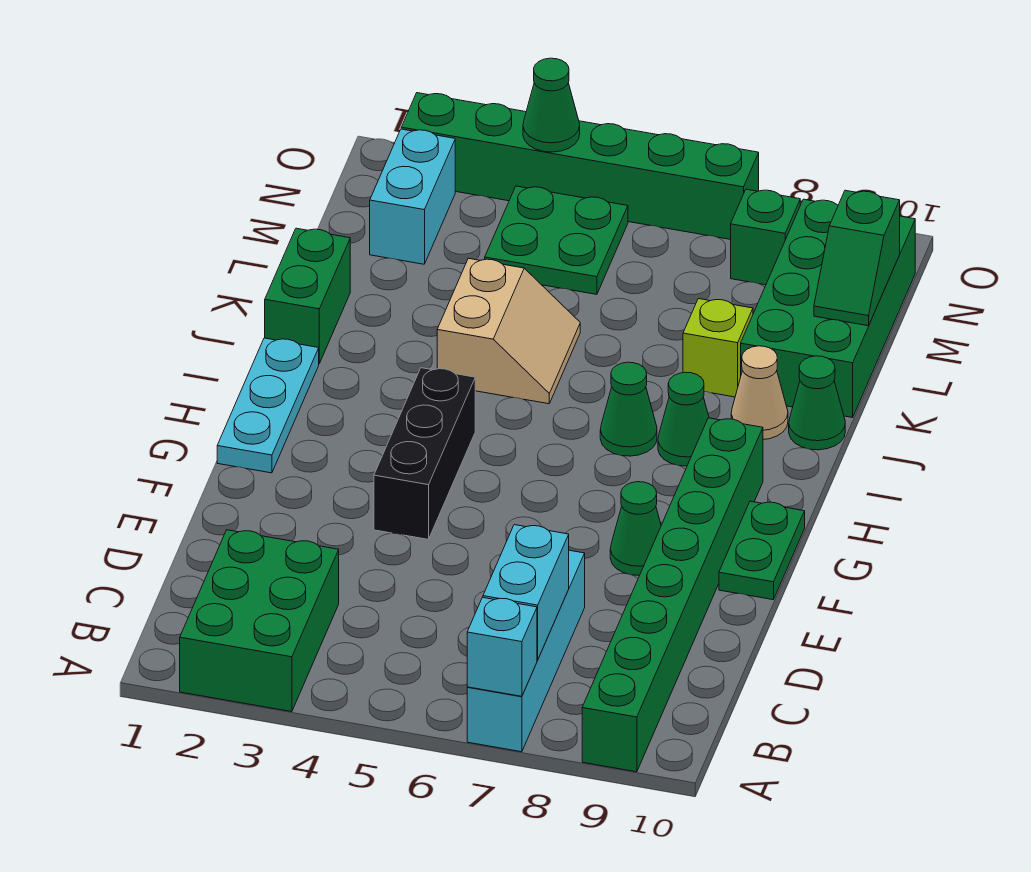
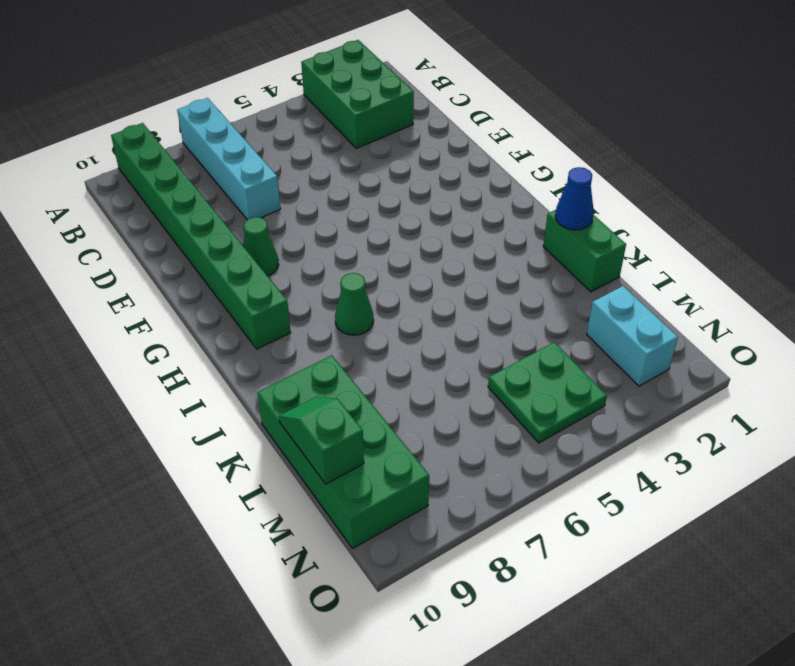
blue 1x1 cone [555,167,594,230] -> none
none -> black 1x3 brick [374,368,475,539]
none -> green 1x2 plate [719,501,805,600]
none -> cyan 1x3 plate [217,338,319,473]

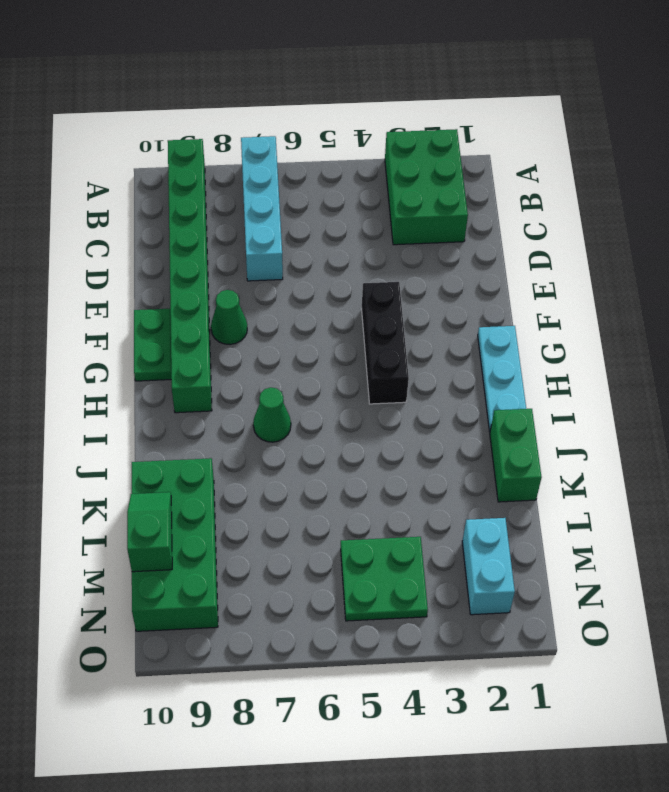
none -> green 1x1 cone [658,372,709,466]
none -> tan 2x2 slope [437,258,580,404]
none -> tan 1x1 cone [731,346,788,440]

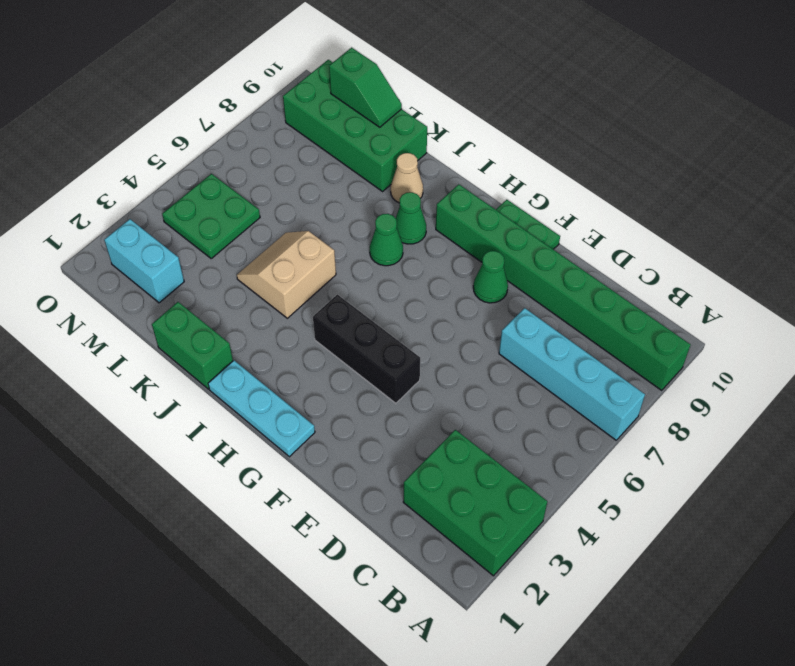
tan 2x2 slope [237,231,336,318] -> tan 2x2 slope turned to [437,258,580,404]
none -> green 1x1 cone [789,356,845,450]
none -> lime 1x1 brick [683,299,753,397]
none -> green 1x1 brick [731,189,800,285]

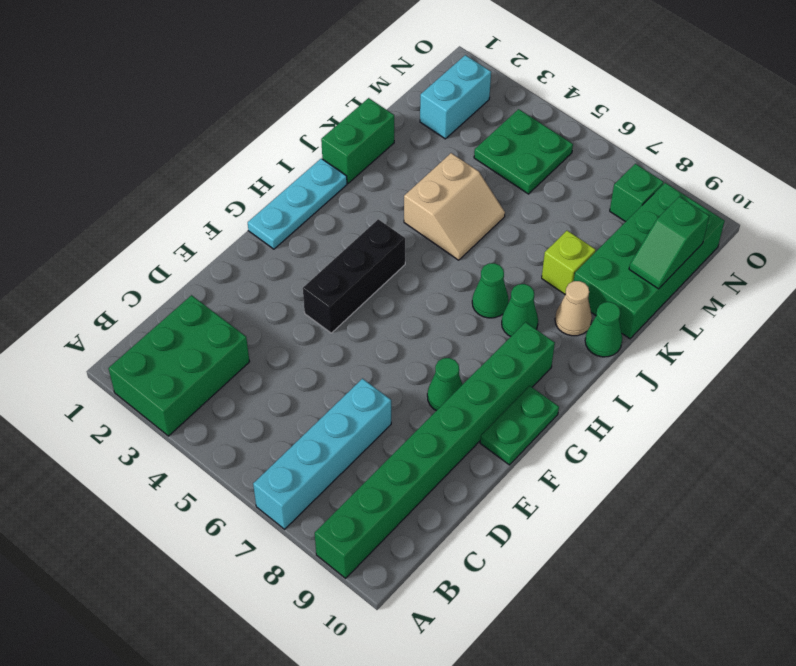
none -> green 1x6 brick [401,93,759,239]
none -> cyan 1x1 brick [467,598,537,696]
none -> cyan 1x2 brick [483,525,569,660]

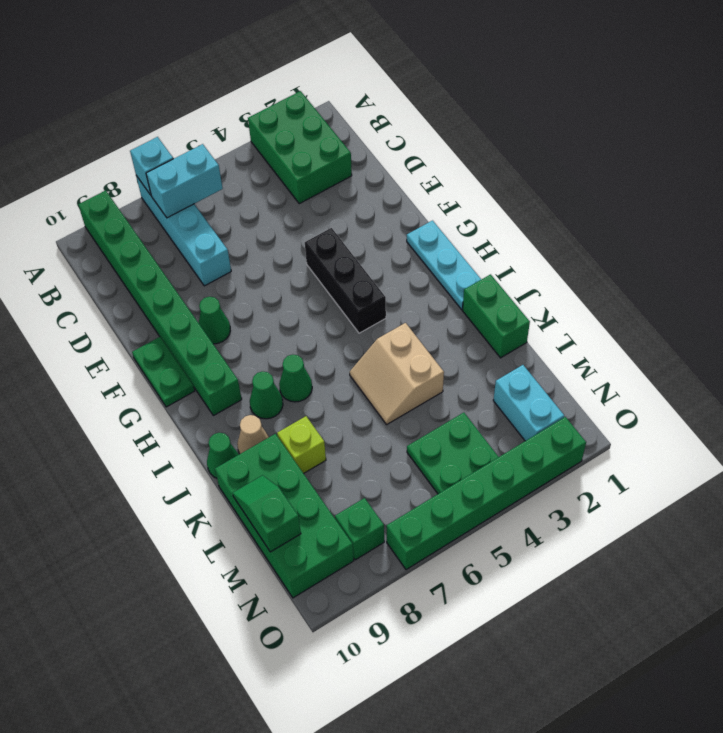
cyan 1x2 brick [146,144,223,218] -> cyan 1x2 brick turned to [483,525,569,660]
none -> green 1x1 cone [523,58,580,152]

